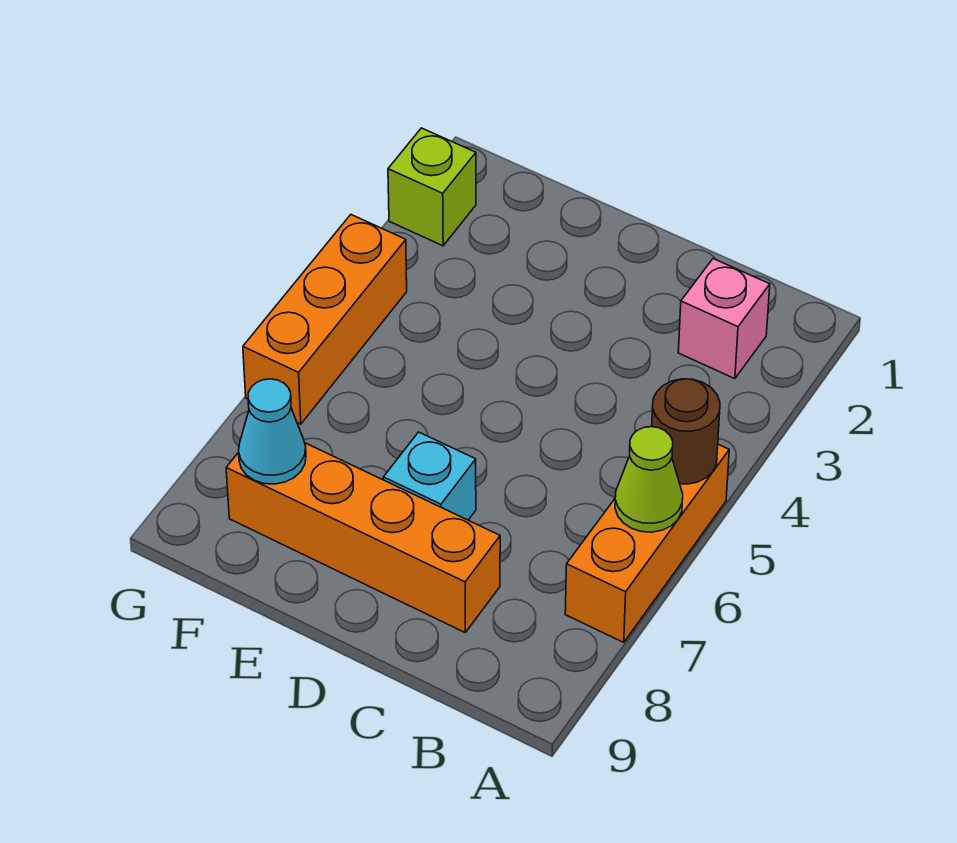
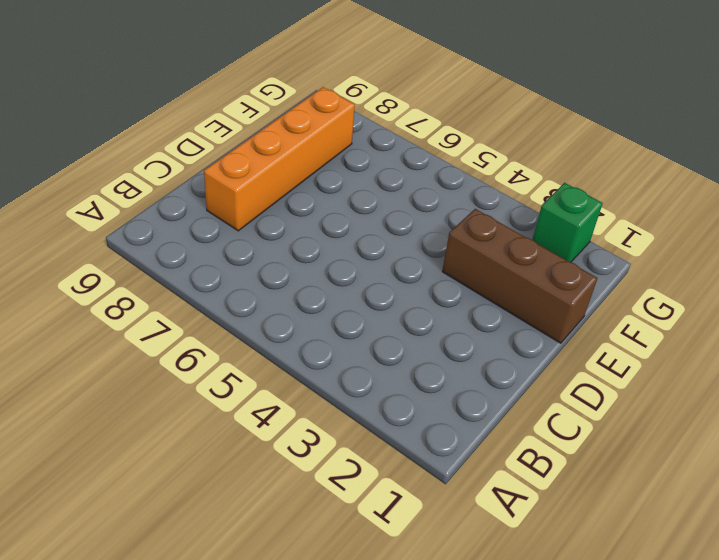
brown 1x3 brick [442,209,597,343] -> none
green 1x1 brick [532,183,603,262] -> lime 1x1 brick [388,128,476,246]
none -> orange 1x3 brick [565,444,729,642]
none -> pink 1x1 brick [678,259,770,379]

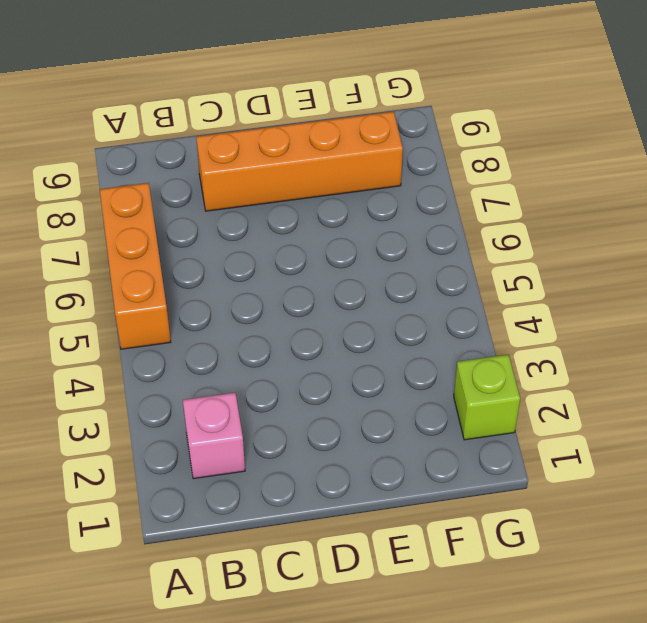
none -> cyan 1x1 brick [383,432,476,520]
none -> orange 1x3 brick [243,215,407,424]

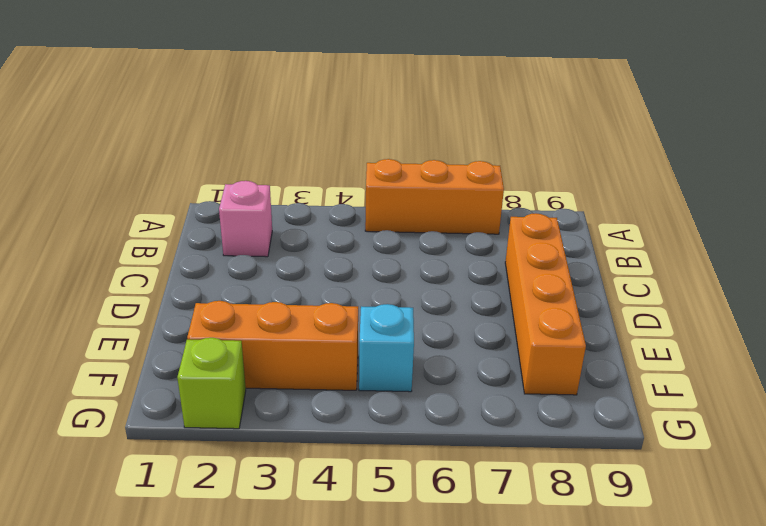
orange 1x3 brick [187,301,358,390] -> orange 1x3 brick moved to [243,215,407,424]
cyan 1x1 brick [359,304,414,392] -> cyan 1x1 brick moved to [383,432,476,520]
none -> brown 1x1 round brick [652,379,720,484]
none -> lime 1x1 cone [615,427,683,532]

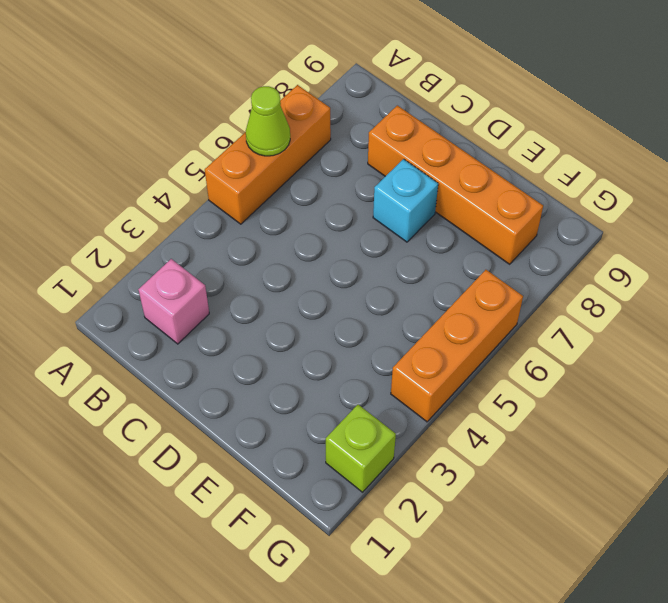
none -> brown 1x1 round brick [652,379,720,484]
none -> cyan 1x1 cone [239,379,306,484]

